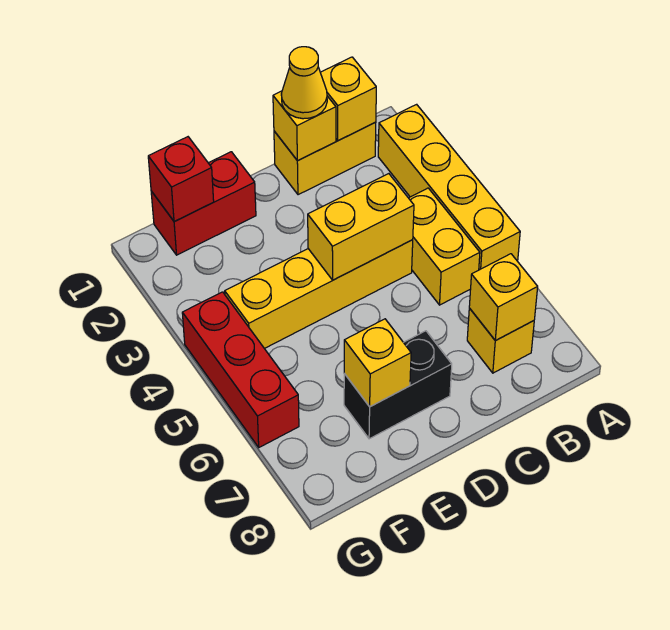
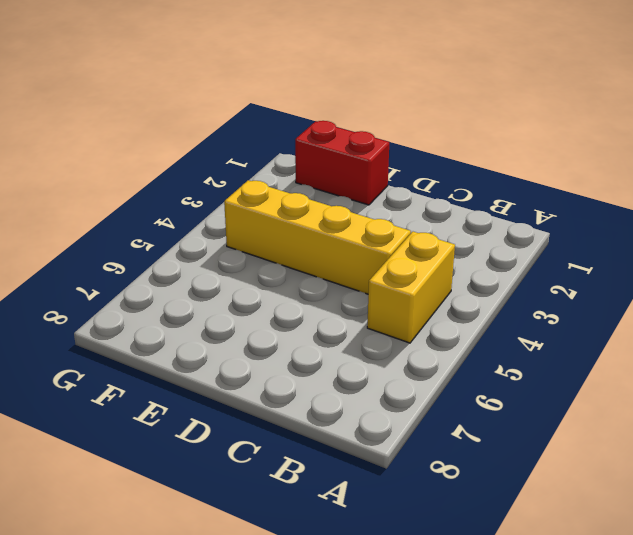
none -> yellow 1x4 brick [378,104,520,270]
none -> yellow 1x2 brick [274,122,376,195]
none -> yellow 1x1 brick [467,308,534,373]

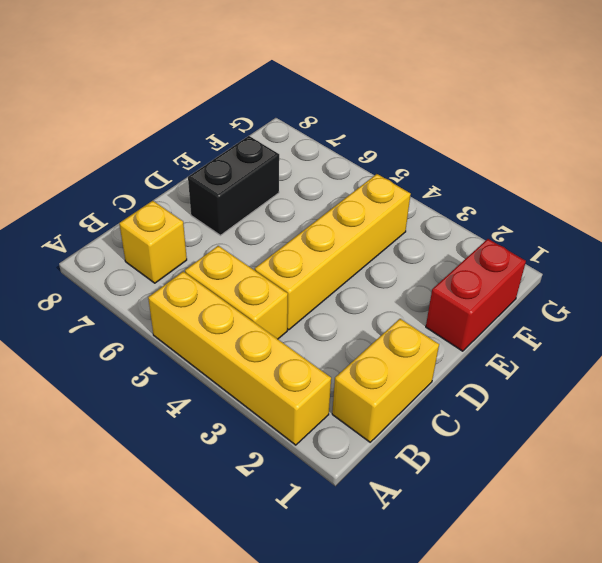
none -> red 1x3 brick [182,292,299,447]
none -> yellow 1x1 brick [320,57,376,141]
none -> yellow 1x1 brick [469,254,538,341]

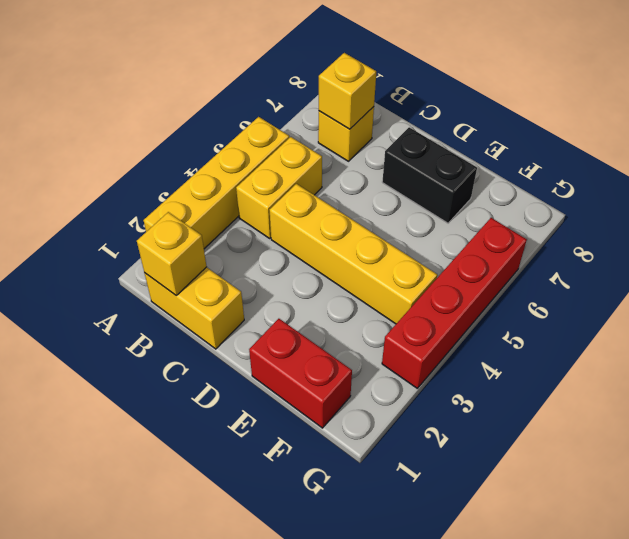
red 1x4 brick [382,218,527,388] -> red 1x3 brick [182,292,299,447]
none -> yellow 1x1 brick [273,91,336,161]
none -> yellow 1x2 brick [308,174,414,280]
none -> yellow 1x1 brick [344,319,411,407]

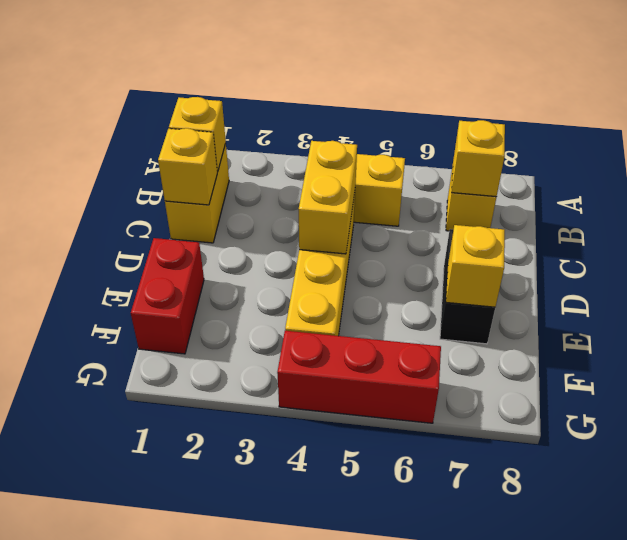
none -> yellow 1x4 brick [378,104,520,270]
none -> red 1x1 brick [148,137,214,222]
none -> yellow 1x1 cone [281,47,327,119]

